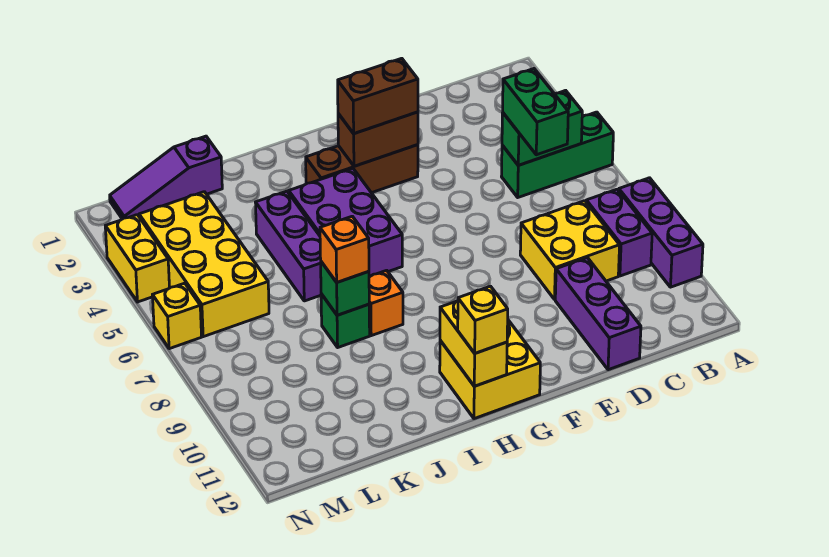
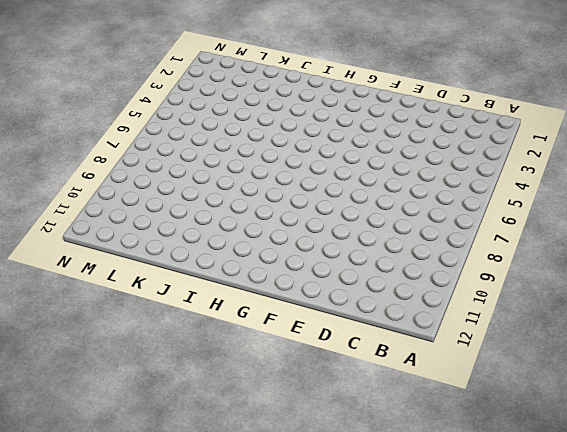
none -> green 1x3 brick [502,112,613,197]
none -> purple 1x3 brick [619,178,703,287]
none -> purple 1x2 brick [586,189,652,276]

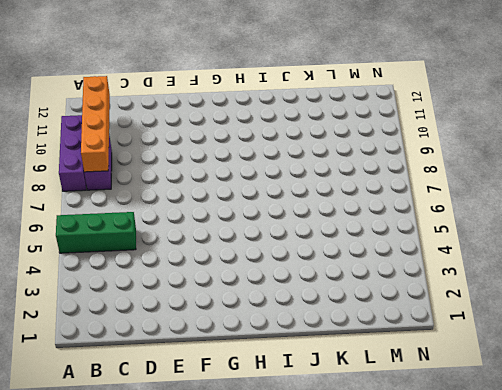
orange 1x4 brick [81,76,110,172] -> none
none -> yellow 2x2 brick [520,201,620,299]
none -> purple 1x3 brick [555,258,641,370]
none -> brown 1x3 brick [306,145,418,193]

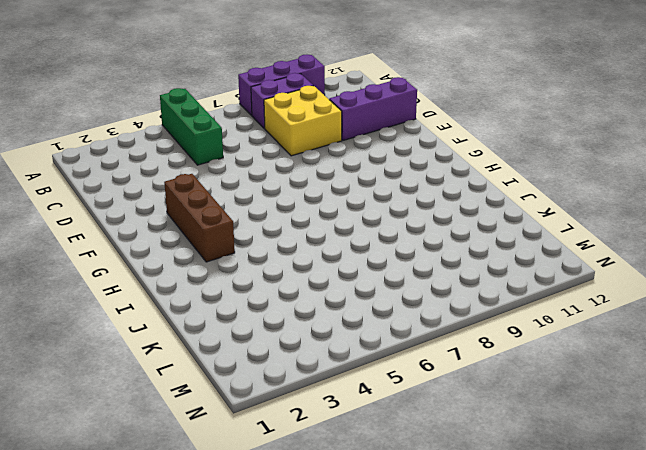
none -> yellow 2x2 brick [440,320,540,419]
none -> purple 2x3 brick [289,169,402,276]
none -> orange 1x1 brick [369,270,403,336]

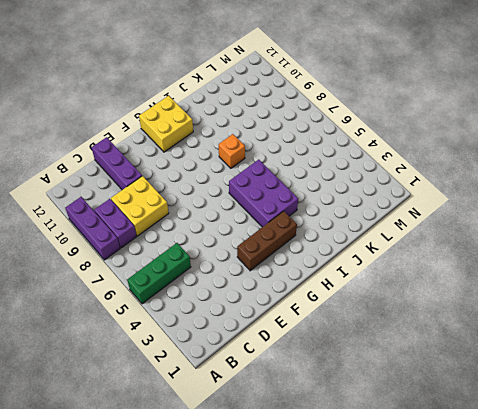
none -> purple 1x3 brick [255,191,321,301]
none -> green 1x1 brick [321,294,370,347]
none -> purple 1x3 slope [110,136,222,219]

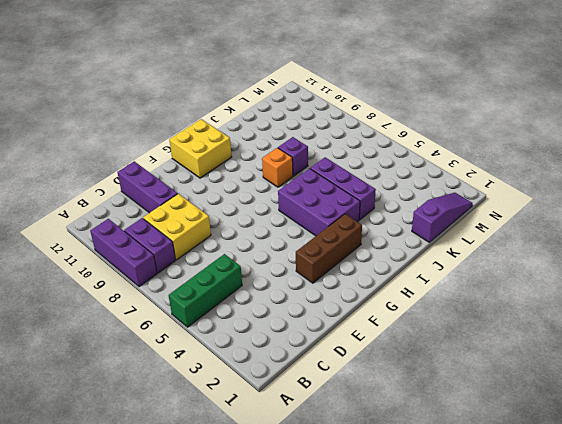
purple 1x1 brick [278,137,308,176] -> green 1x1 brick [321,294,370,347]
none -> yellow 2x4 brick [139,192,269,337]
none -> yellow 1x2 brick [105,215,170,302]
none -> yellow 1x1 brick [153,283,202,349]

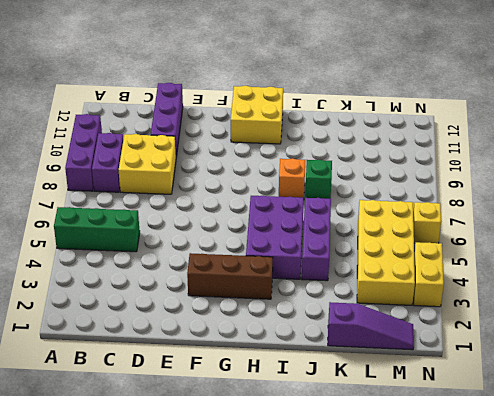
none -> green 1x2 brick [502,90,582,165]
none -> brown 1x2 brick [338,112,418,166]
none -> yellow 1x2 brick [440,301,507,386]

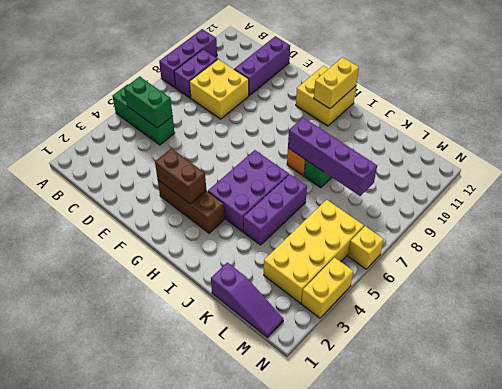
purple 1x4 brick [288,117,377,196] -> green 1x1 brick [321,262,369,315]
none -> green 1x2 brick [503,69,568,155]
none -> brown 1x2 brick [338,58,418,134]
none -> yellow 1x1 brick [458,286,508,353]

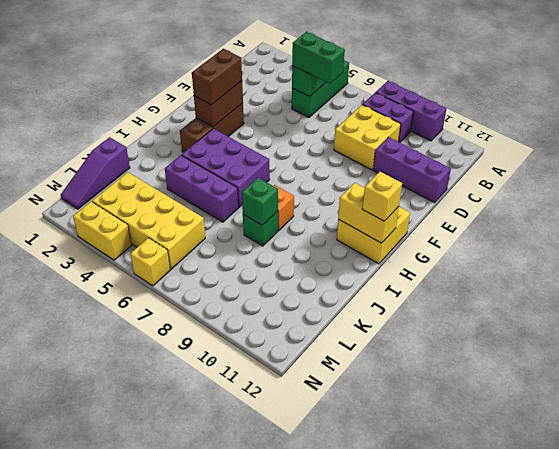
none -> orange 1x1 brick [320,216,369,282]

